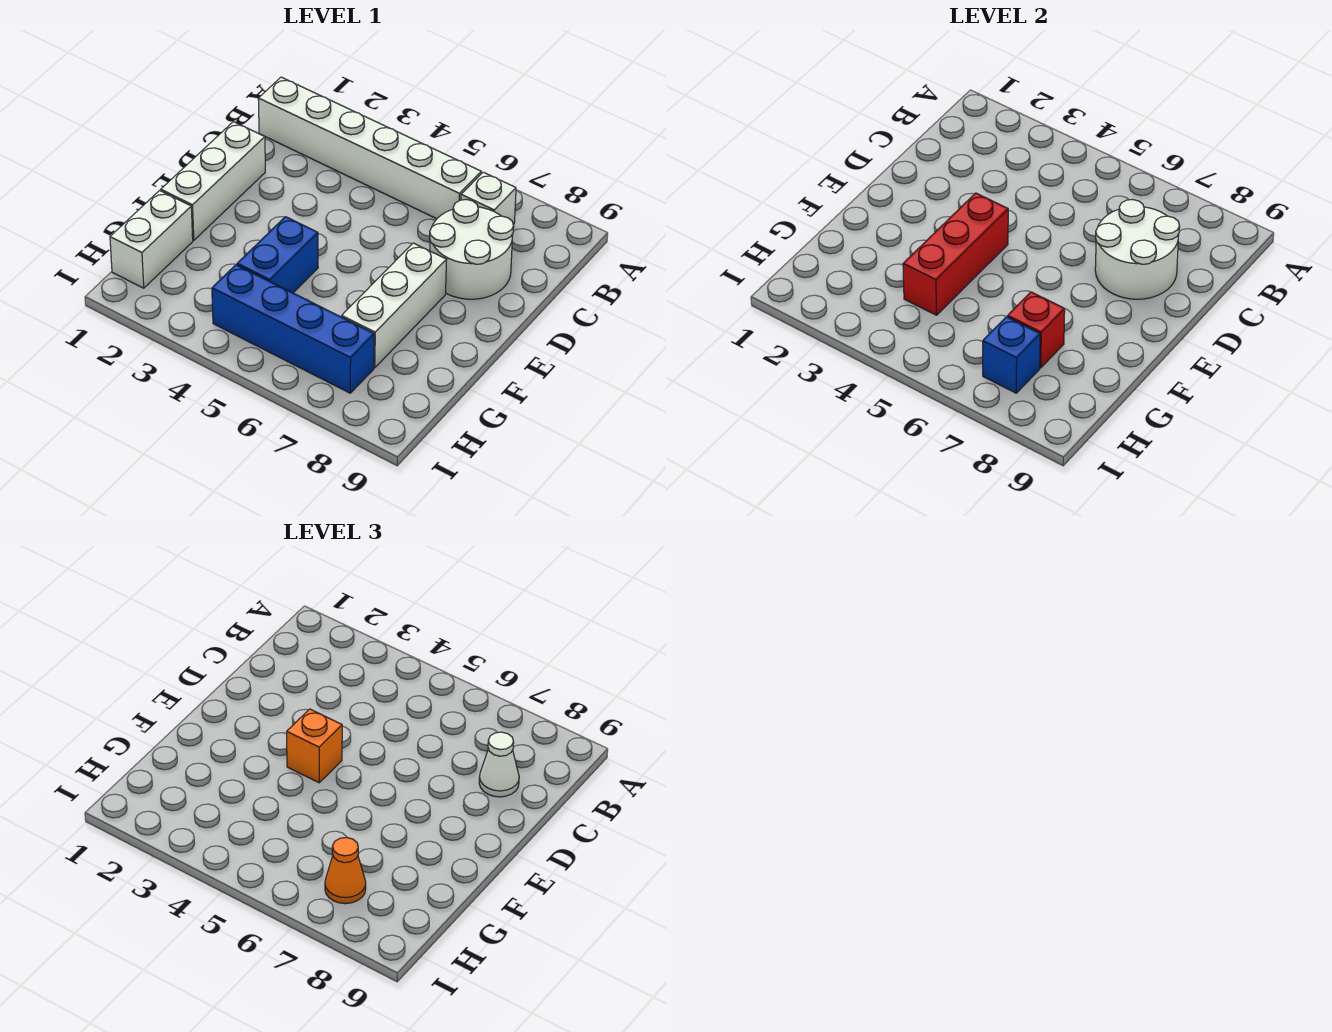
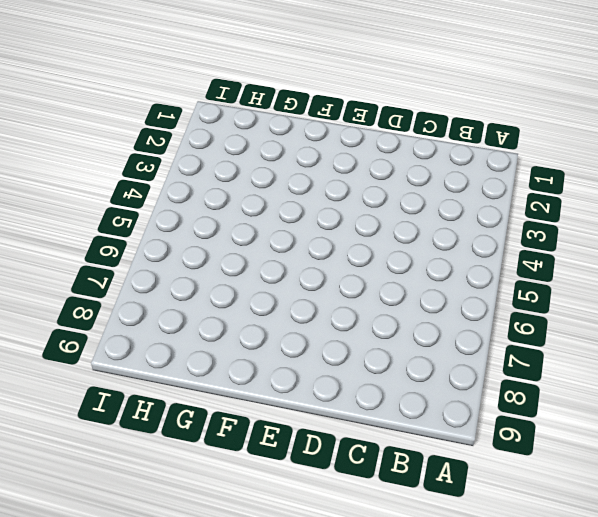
none -> white 1x6 brick [258,77,481,219]
none -> white 1x1 brick [461,172,516,224]
none -> white 2x2 round brick [430,200,514,299]

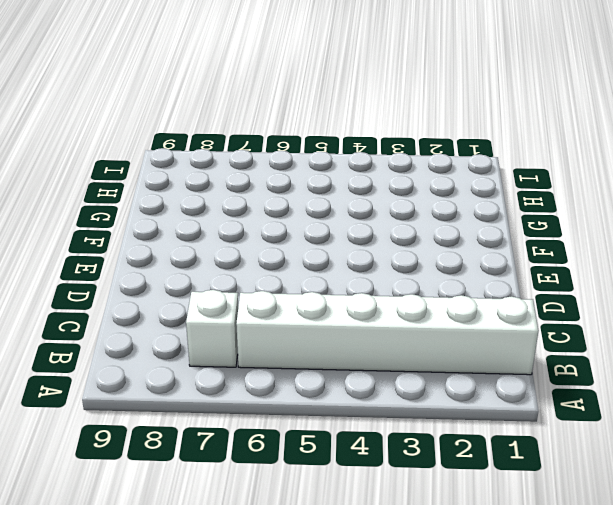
none -> white 2x2 round brick [430,200,514,299]
none -> white 1x3 brick [161,122,265,240]
none -> white 1x3 brick [342,243,447,368]

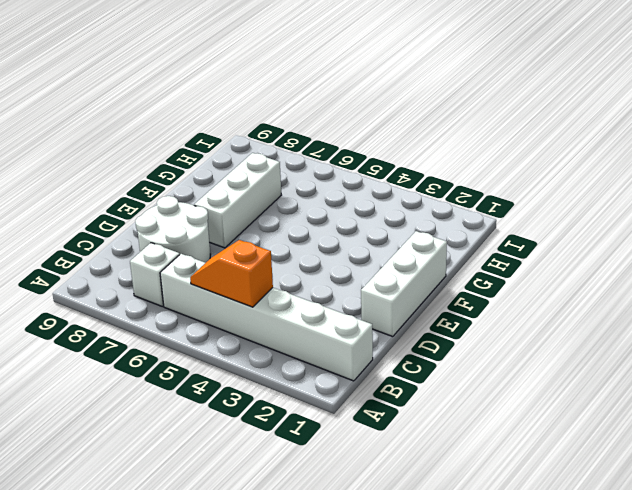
orange 1x2 slope [190,240,273,307] -> none
none -> blue 1x2 brick [237,217,318,293]
none -> white 1x2 brick [110,191,193,288]
none -> blue 1x4 brick [212,265,374,393]

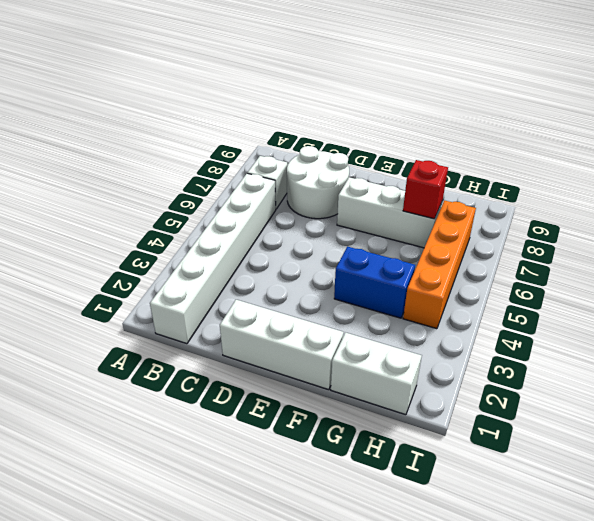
orange 1x4 brick [403,200,476,329] -> blue 1x4 brick [212,265,374,393]
none -> white 2x2 round brick [1095,200,1180,299]
none -> red 1x3 brick [903,193,1008,315]
none -> blue 1x1 brick [983,317,1040,393]

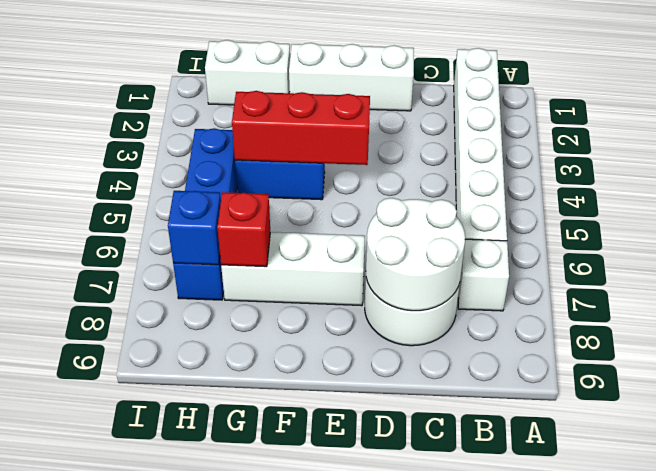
none -> white 1x1 cone [479,732,519,797]
none -> orange 1x1 brick [287,709,342,783]
none -> orange 1x1 cone [325,837,366,904]

